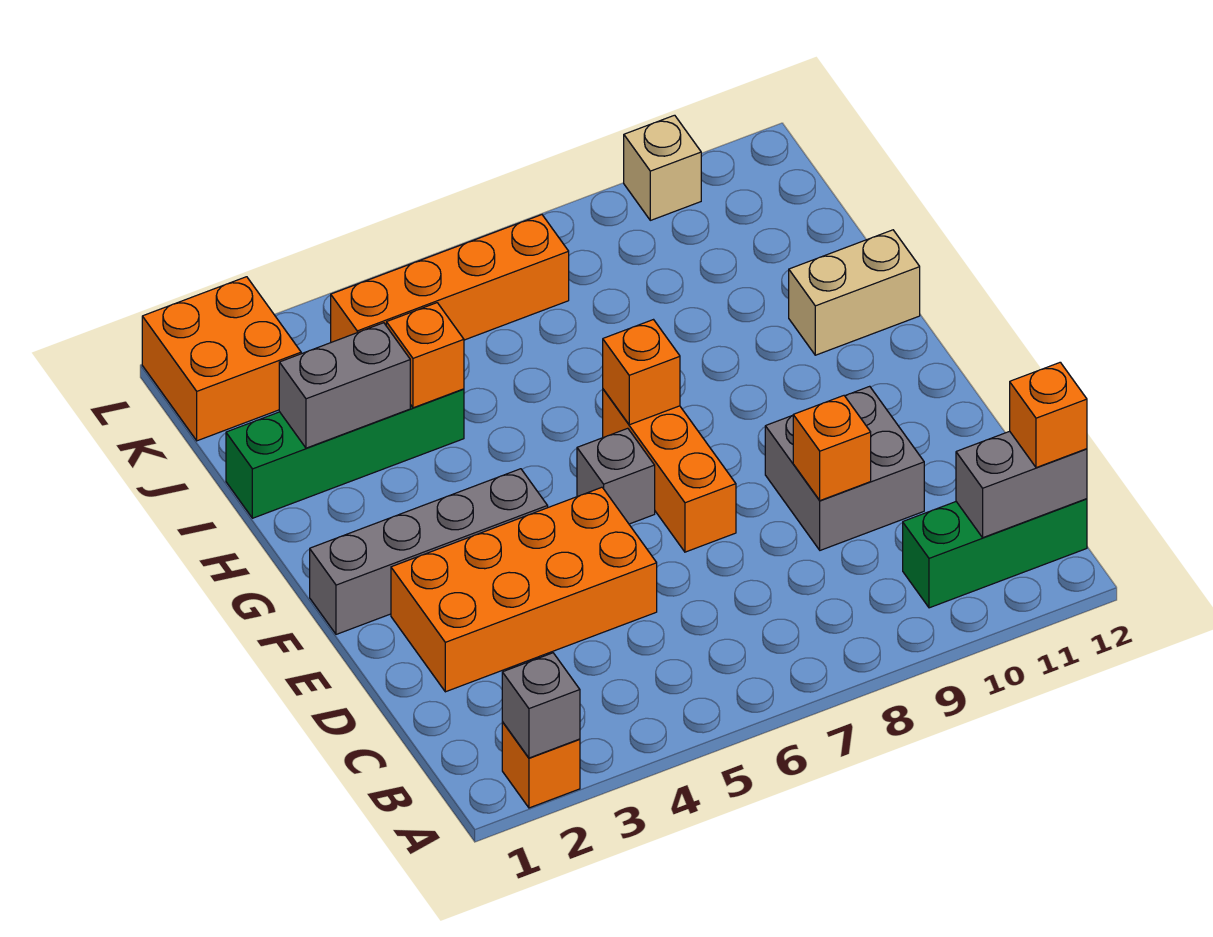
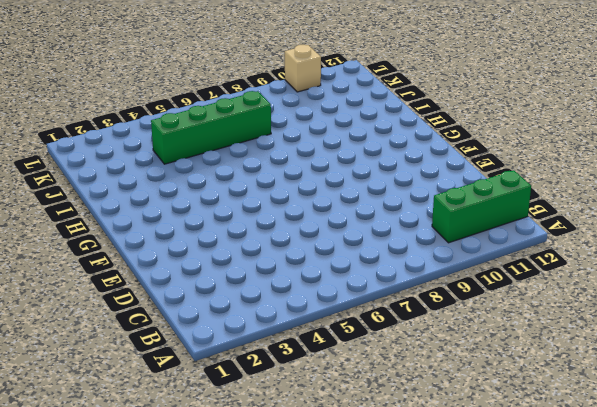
green 1x4 brick [151,91,271,164] -> green 1x4 brick moved to [226,389,464,518]
none -> orange 1x1 brick [502,722,580,808]
none -> orange 2x4 brick [391,487,657,692]
none -> grey 2x2 brick [765,386,924,550]

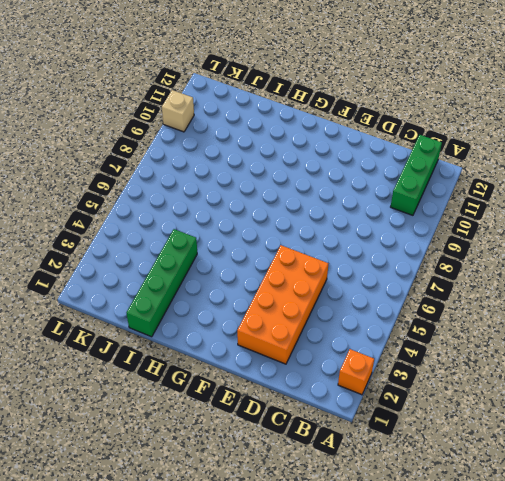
none -> grey 2x2 brick [765,386,924,550]
none -> orange 1x3 brick [603,389,736,552]
none -> grey 1x4 brick [310,469,548,634]

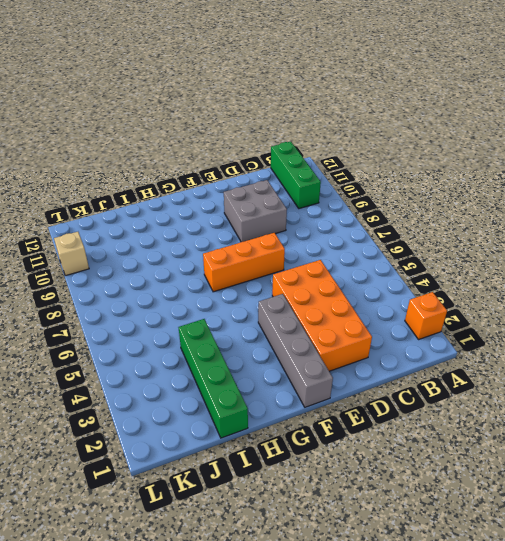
none -> grey 1x1 brick [577,428,655,524]
none -> tan 1x2 brick [789,230,920,355]
none -> orange 2x2 brick [142,277,301,441]

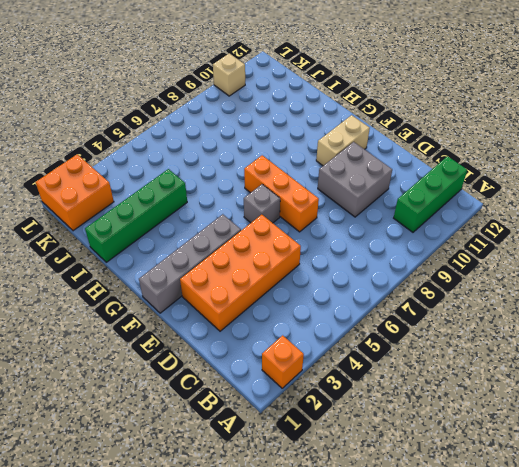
tan 1x2 brick [316,115,370,166] -> tan 1x2 brick moved to [789,230,920,355]
none -> orange 1x4 brick [331,215,569,342]
none -> grey 1x1 brick [502,653,580,758]
none -> grey 1x2 brick [956,431,1087,538]

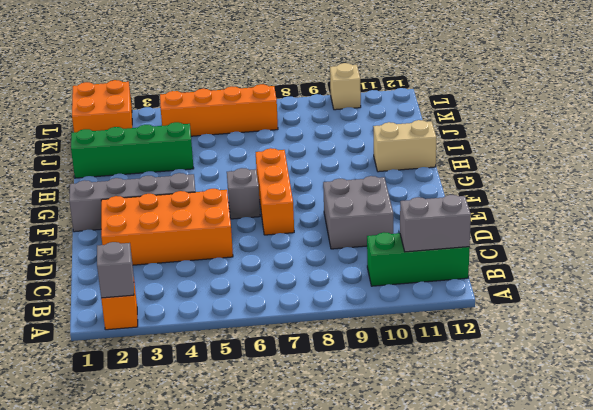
none -> orange 1x1 brick [793,396,871,501]
none -> orange 1x1 brick [603,320,680,425]
none -> grey 1x2 brick [279,323,410,448]

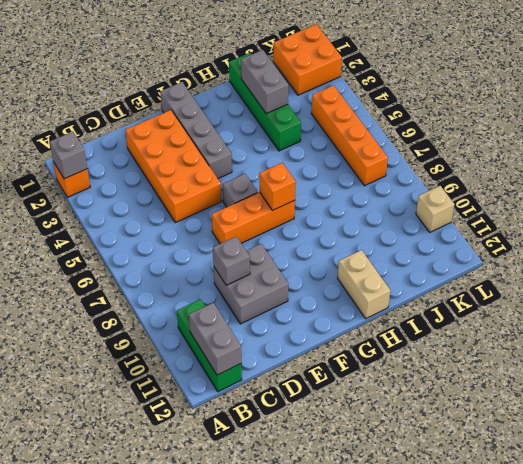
grey 1x1 brick [213,236,250,285] -> orange 1x1 brick [793,396,871,501]
none -> orange 1x1 brick [386,303,464,408]
none -> orange 1x1 brick [1010,362,1087,468]

